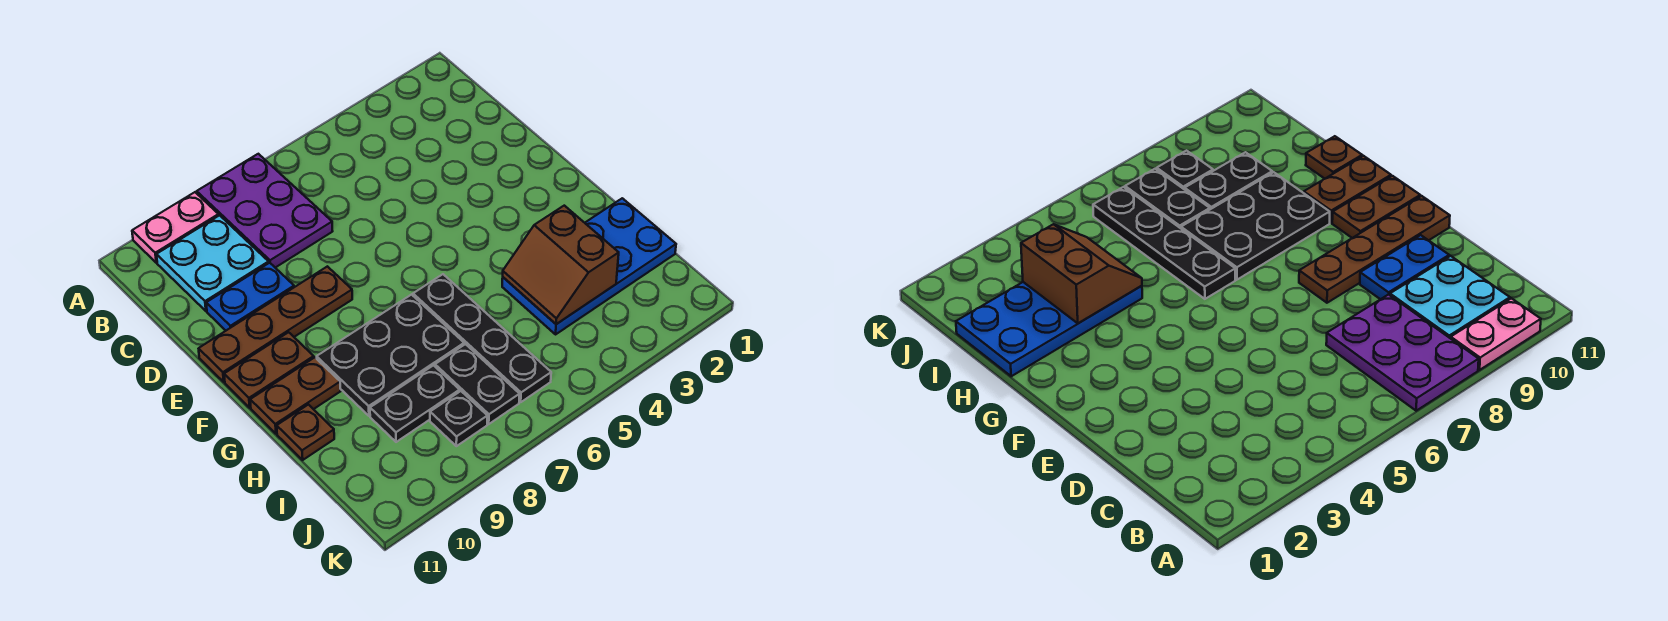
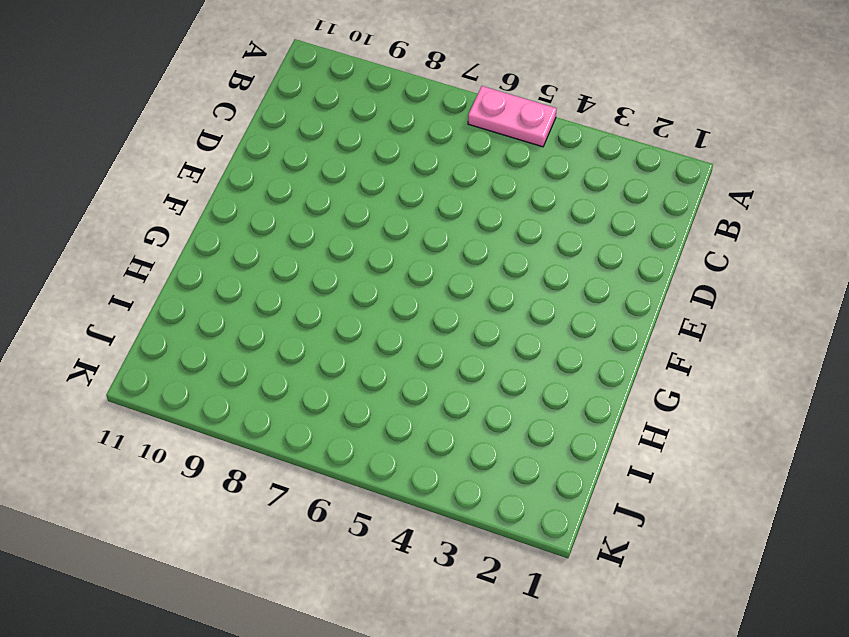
pink 1x2 plate [468,86,557,147] -> pink 1x2 plate moved to [132,192,219,263]
none -> purple 2x3 plate [197,154,333,268]
none -> cyan 2x2 plate [156,215,269,311]
none -> blue 1x2 plate [206,263,294,330]

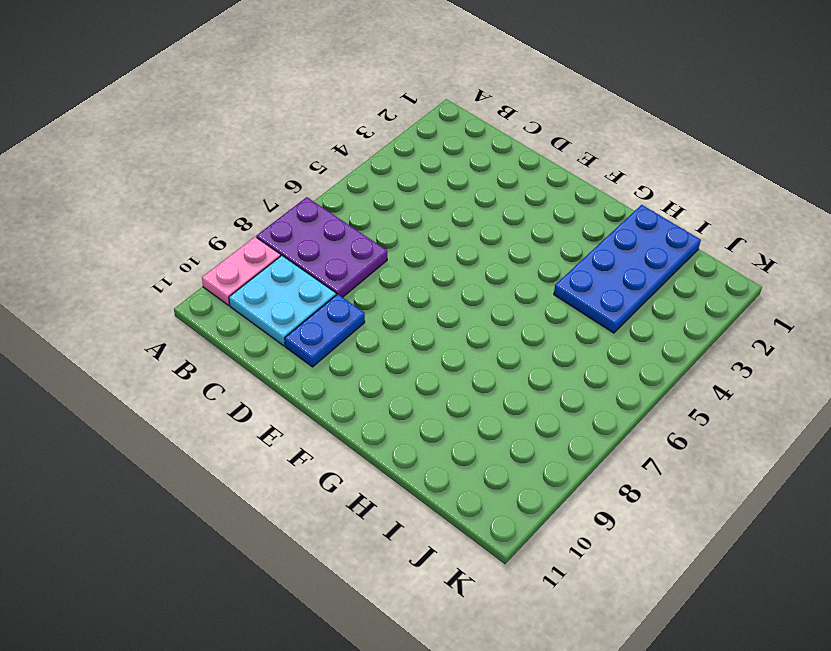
none -> brown 1x4 plate [199,266,352,382]
none -> brown 1x2 plate [224,332,314,408]
none -> black 1x4 plate [413,274,551,402]

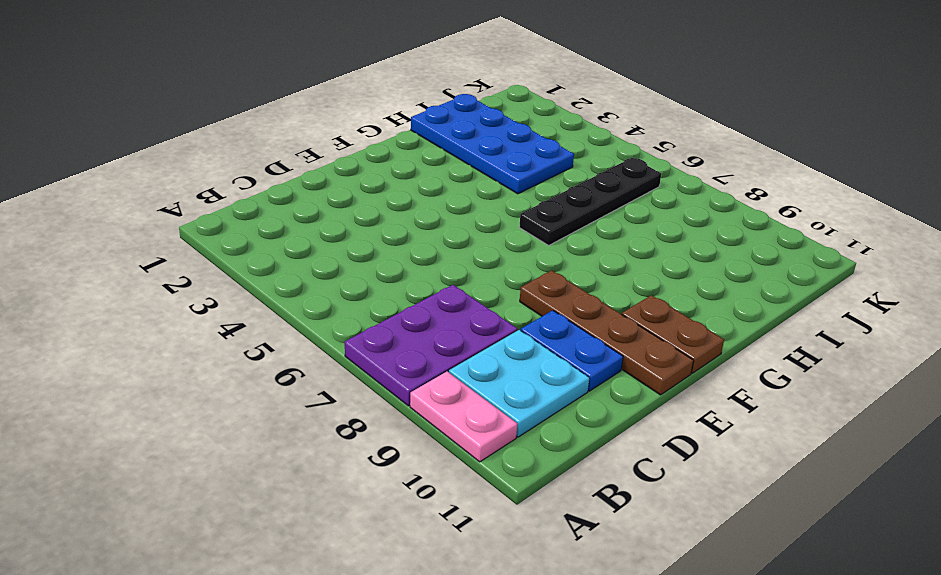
none -> black 2x3 plate [317,295,464,416]
none -> brown 1x2 plate [250,358,341,434]
none -> brown 1x1 plate [277,405,334,460]

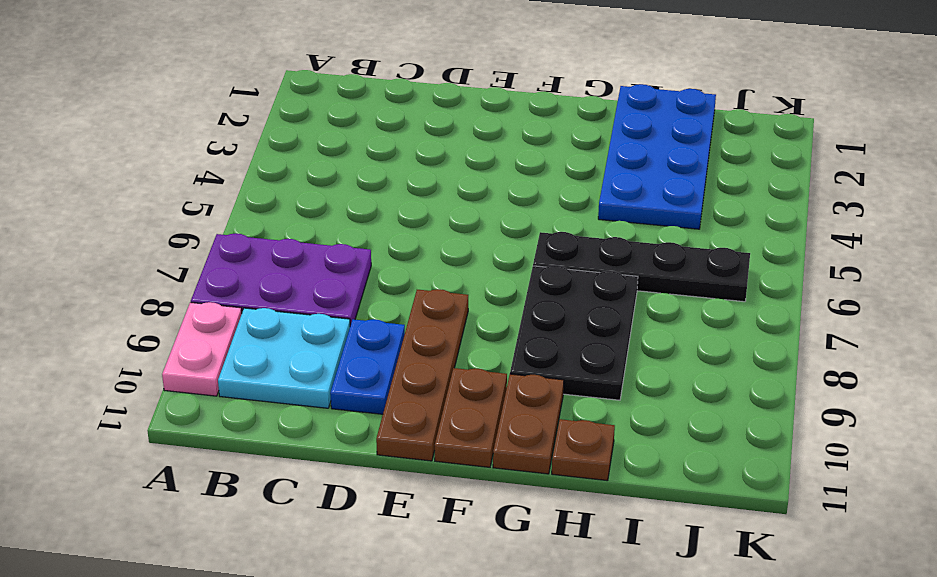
none -> black 1x2 plate [435,344,520,424]
none -> black 1x2 plate [370,365,460,442]
none -> black 1x1 plate [430,391,487,446]

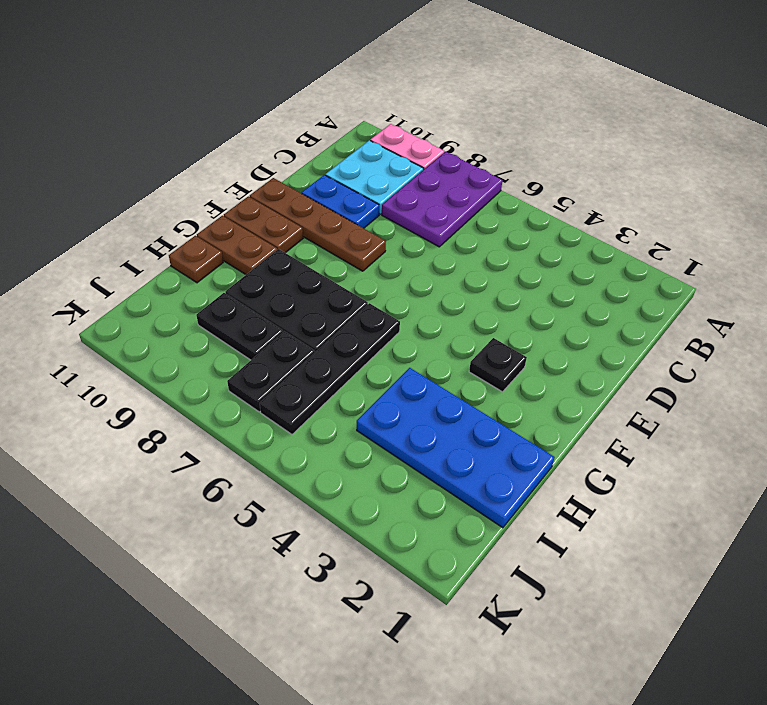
black 1x1 plate [469,338,527,392] -> black 1x1 plate moved to [430,391,487,446]
none -> brown 2x2 slope [503,206,619,324]

